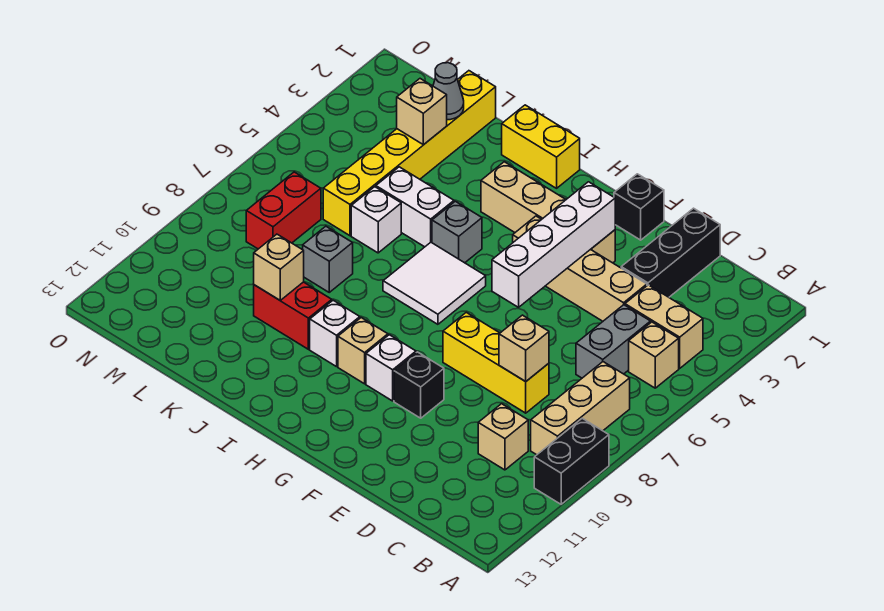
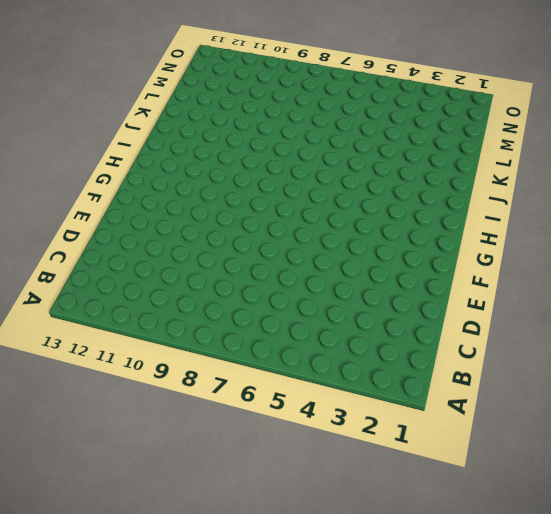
none -> black 1x2 brick [534,418,609,504]
none -> tan 1x2 brick [625,285,703,368]
none -> tan 1x1 brick [629,322,679,388]

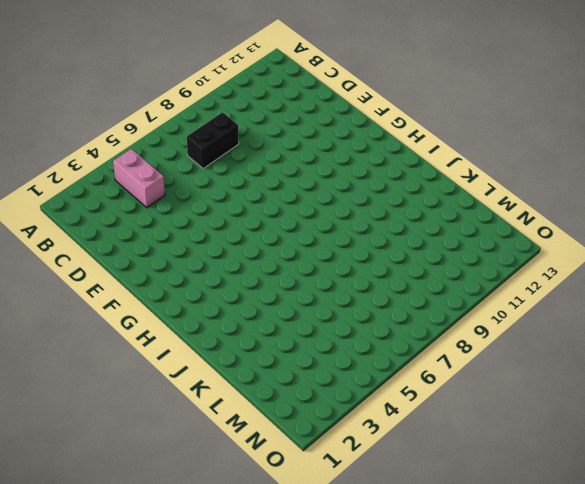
pink 1x2 brick [113,149,165,208] -> tan 1x2 brick [625,285,703,368]
black 1x2 brick [187,112,239,169] -> black 1x2 brick moved to [534,418,609,504]
none -> tan 1x1 brick [629,322,679,388]
none -> tan 1x3 brick [531,362,630,455]
none -> grey 1x2 brick [576,305,651,378]

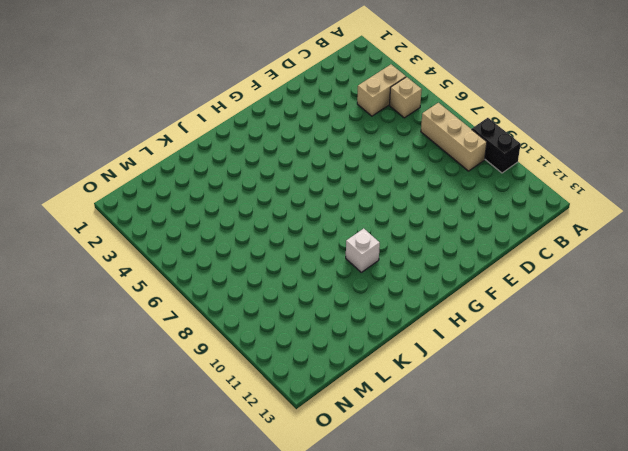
none -> grey 1x2 brick [576,305,651,378]
none -> tan 1x1 brick [478,404,528,470]
none -> black 1x3 brick [621,208,720,297]

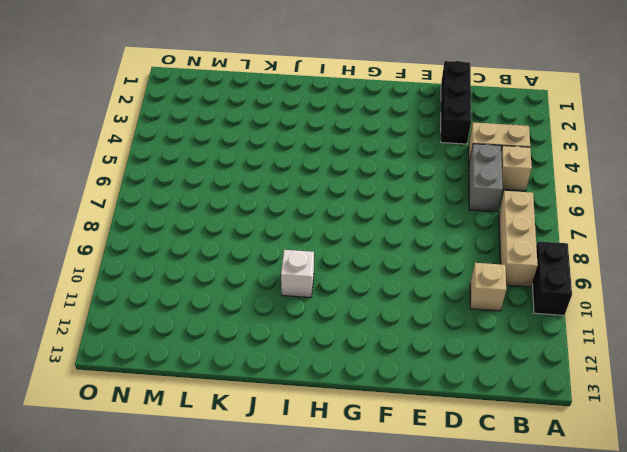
none -> tan 1x4 brick [513,216,647,321]
none -> yellow 1x3 brick [443,312,549,413]
none -> black 1x1 brick [614,174,664,240]

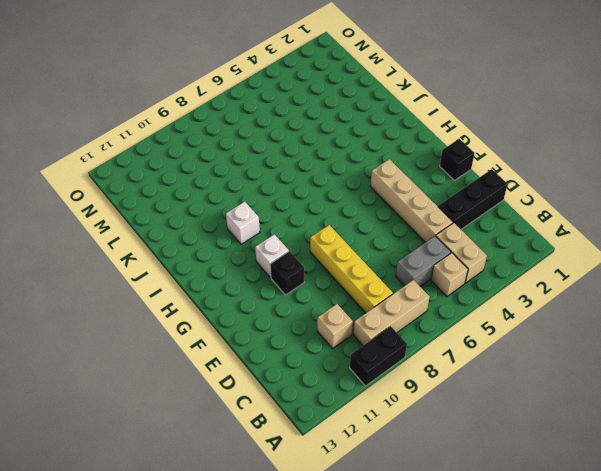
yellow 1x4 brick [310,225,393,313] -> yellow 1x3 brick [443,312,549,413]
none -> tan 1x4 brick [481,162,615,263]
none -> white 2x2 tile [383,242,486,324]
none -> tan 1x1 brick [338,318,388,384]

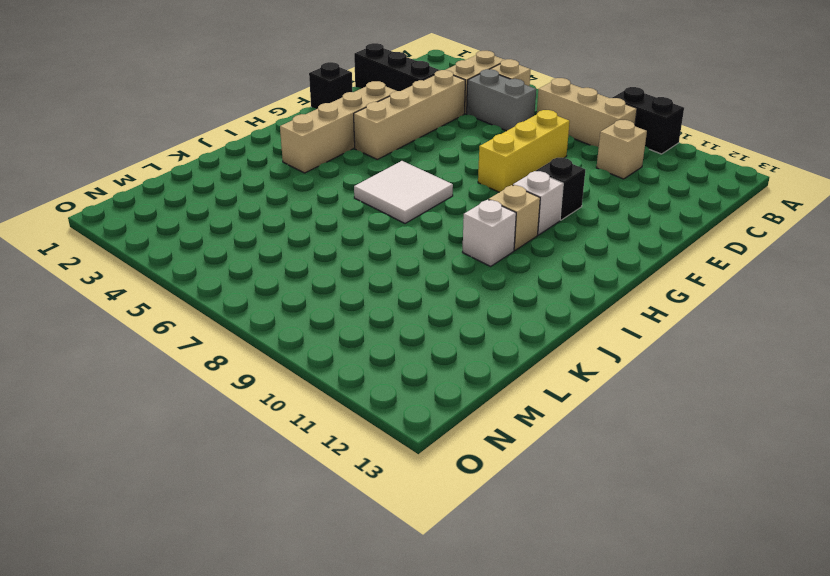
none -> yellow 1x2 brick [502,105,580,188]
none -> grey 1x1 brick [432,201,482,263]
none -> white 1x2 brick [376,167,454,247]

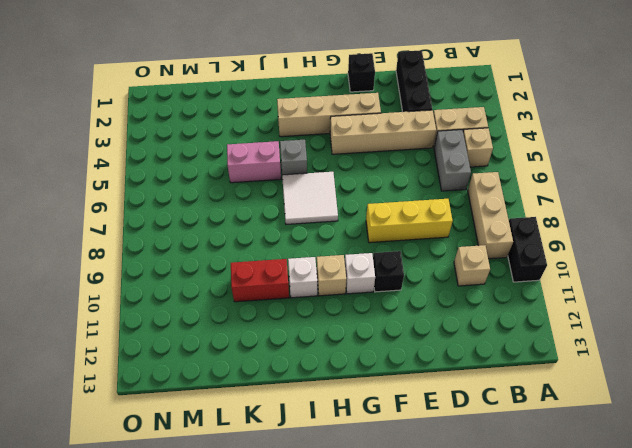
pink 1x2 brick [227,141,281,183] -> white 1x2 brick [376,167,454,247]
none -> yellow 1x2 brick [502,105,580,188]
none -> white 1x1 brick [351,187,401,253]
none -> grey 1x1 brick [303,226,353,292]

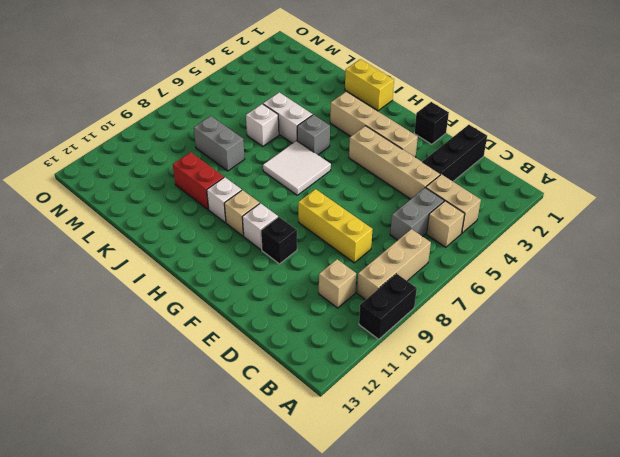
grey 1x2 brick [194,116,245,171] -> grey 1x1 brick [303,226,353,292]
none -> yellow 1x6 brick [323,71,496,236]
none -> red 1x2 brick [246,172,321,249]
none -> tan 1x1 brick [499,315,549,381]

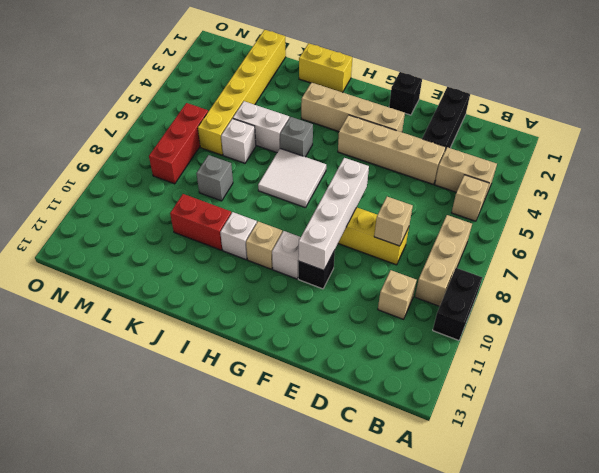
white 1x4 brick [298,158,369,270] -> white 1x4 brick moved to [492,182,615,307]
red 1x3 brick [149,103,208,184] -> red 1x2 brick [246,172,321,249]
none -> grey 1x2 brick [576,305,651,378]
none -> tan 1x1 brick [254,234,304,301]
none -> grey 1x1 cone [433,63,464,120]

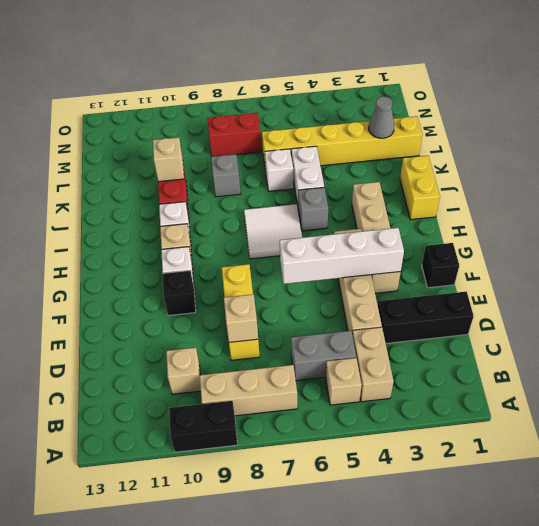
none -> tan 1x1 brick [397,79,447,145]

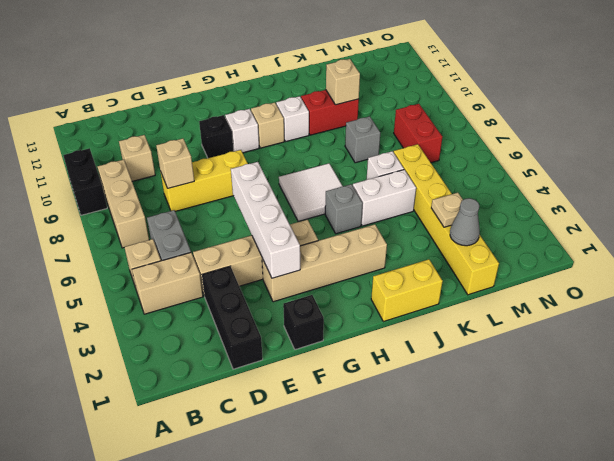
tan 1x1 plate [431,193,463,227] -> tan 1x1 brick [397,79,447,145]

